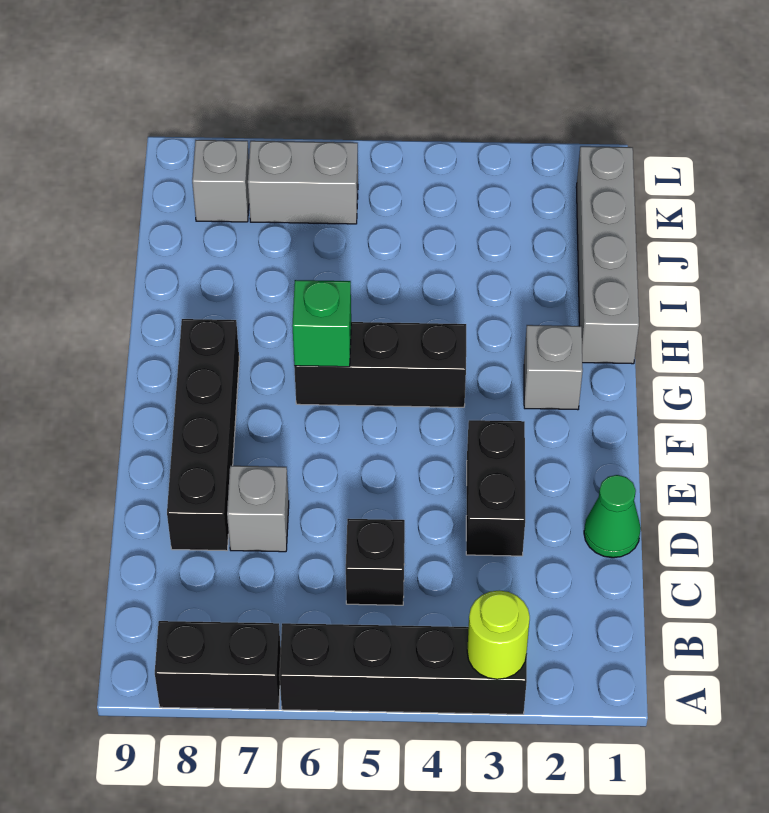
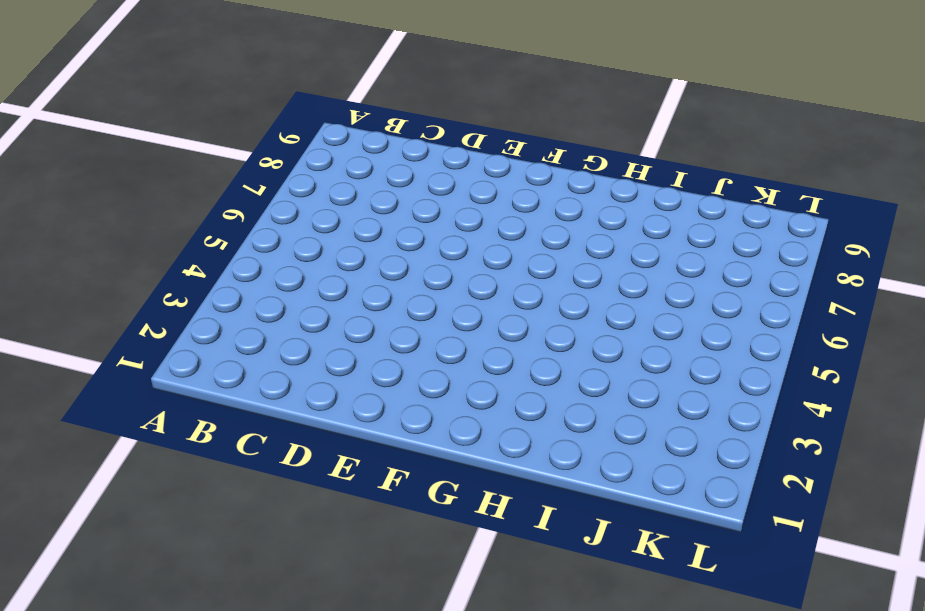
none -> black 1x4 brick [279,623,527,714]
none -> black 1x2 brick [155,621,281,710]
none -> black 1x1 brick [346,519,405,605]

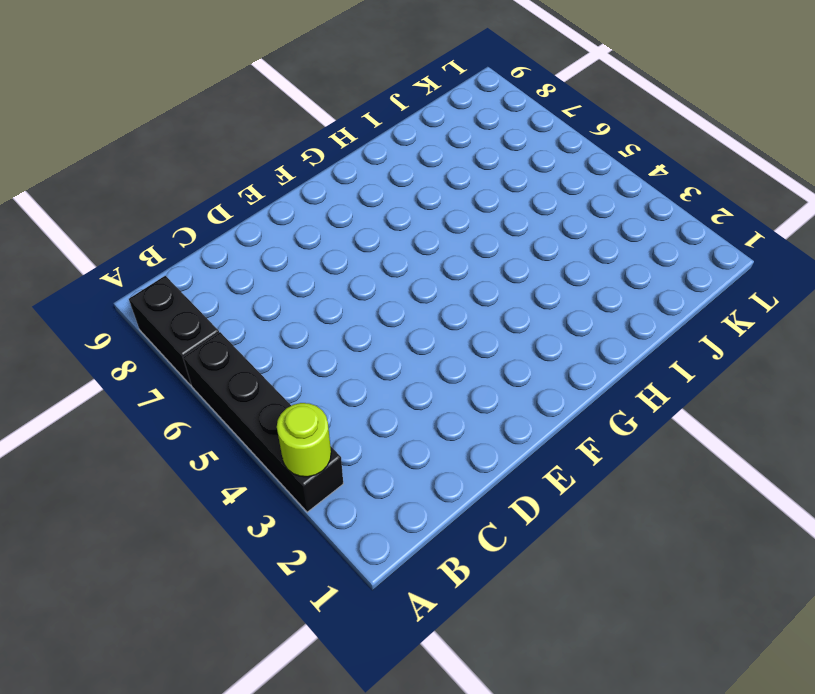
none -> black 1x1 brick [346,519,405,605]
none -> green 1x1 cone [584,475,641,558]
none -> black 1x2 brick [466,420,525,556]

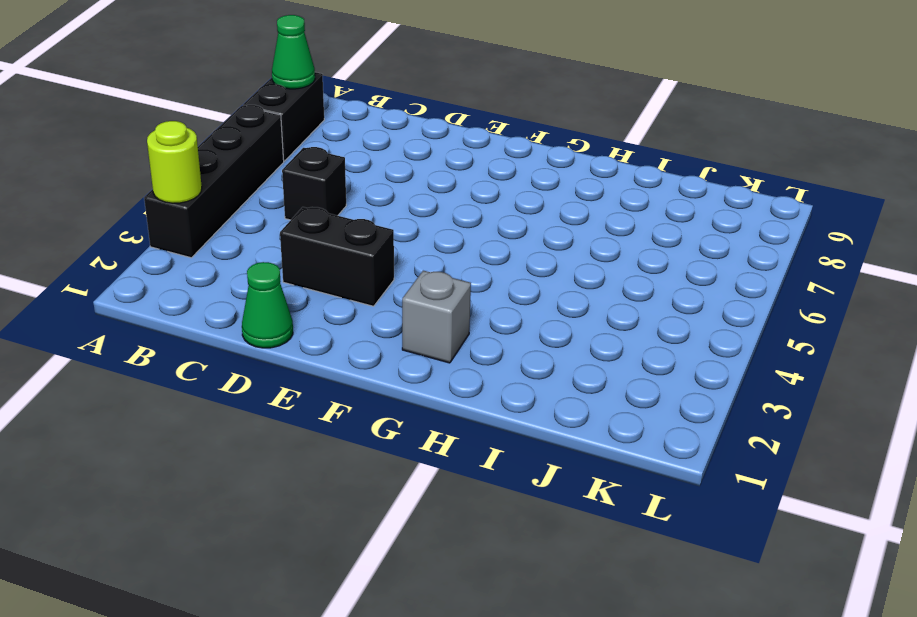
green 1x1 cone [272,15,315,89] -> none
none -> grey 1x1 brick [227,466,289,552]
none -> black 1x4 brick [167,319,239,551]
none -> black 1x3 brick [294,322,466,407]

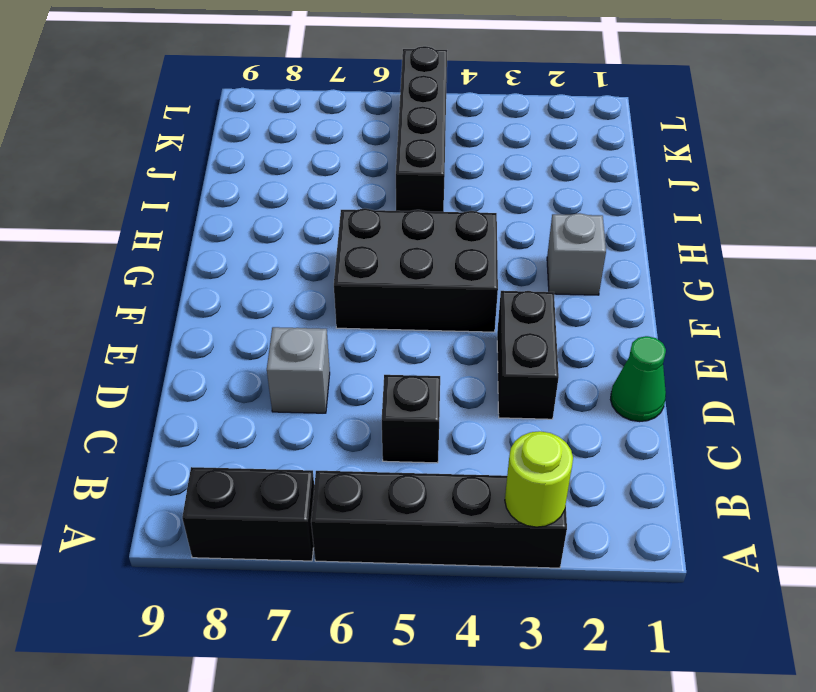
black 2x3 brick [334,208,498,332] -> black 1x3 brick [294,322,466,407]
black 1x4 brick [396,46,447,212] -> black 1x4 brick moved to [167,319,239,551]
none -> grey 1x4 brick [576,146,639,364]
none -> grey 1x2 brick [248,141,358,224]
none -> grey 1x1 brick [192,140,249,222]

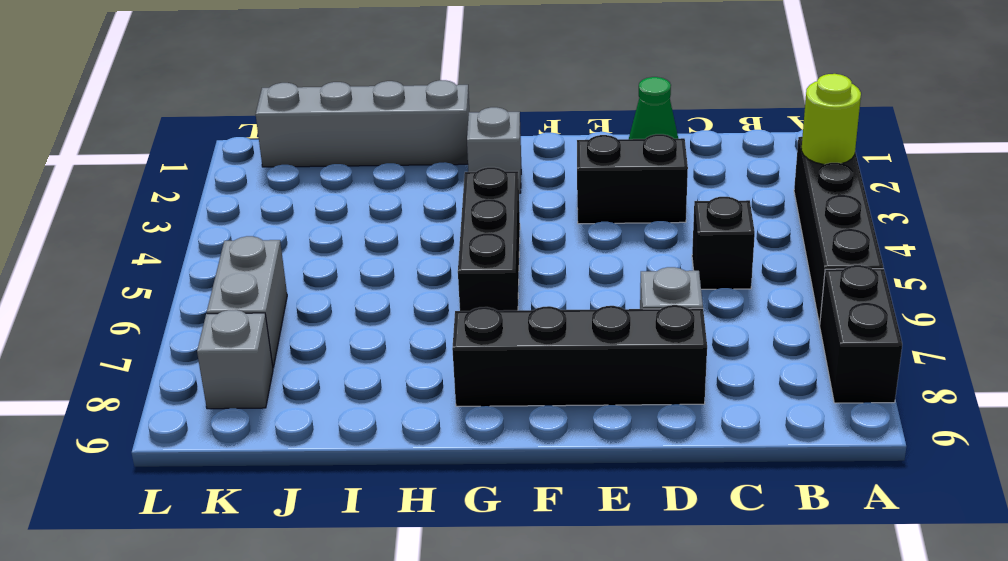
none -> green 1x1 brick [292,280,351,367]

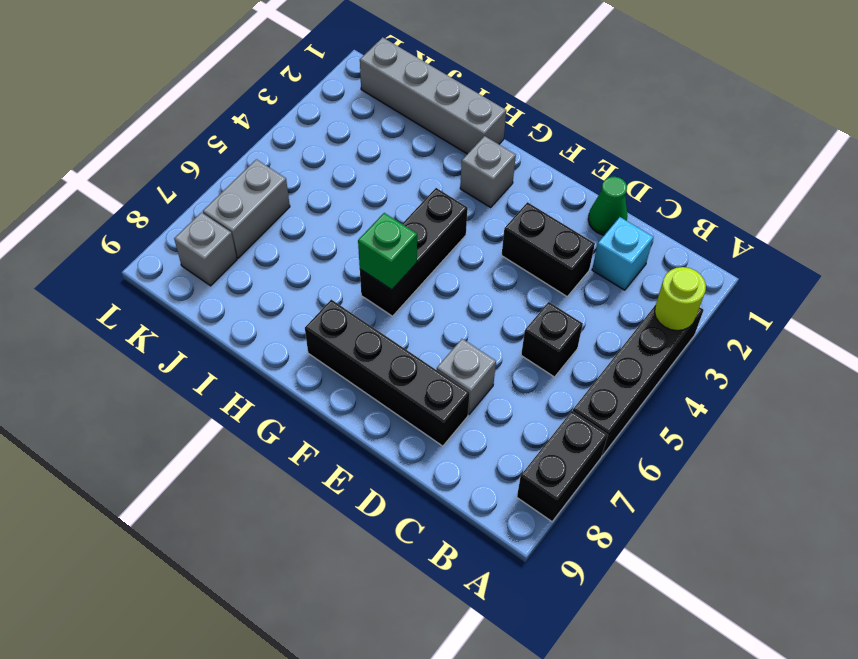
cyan 1x1 brick [592,217,653,290] -> none

